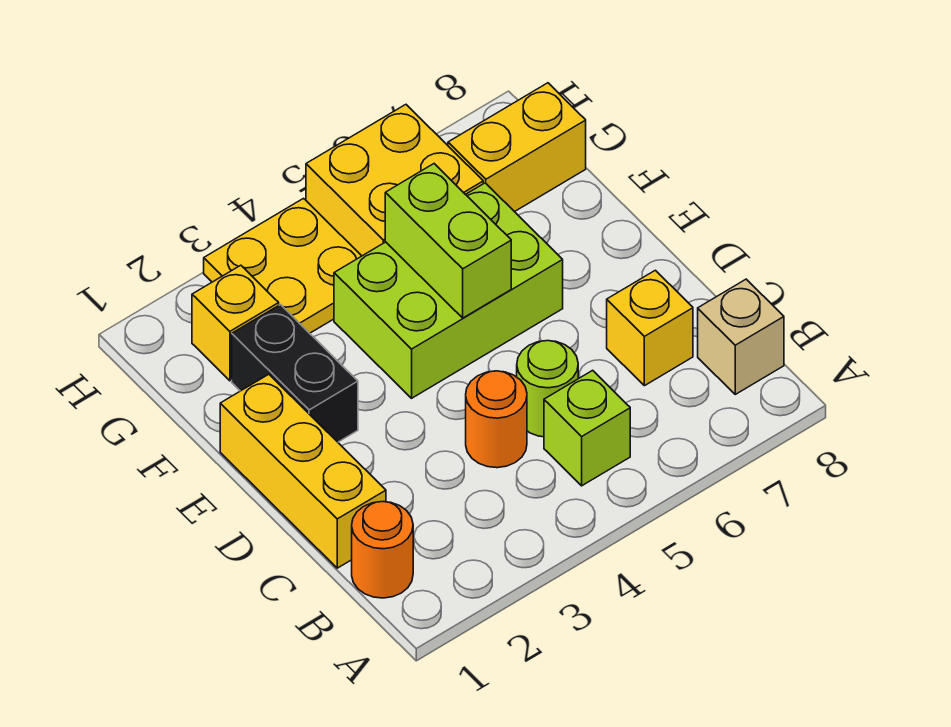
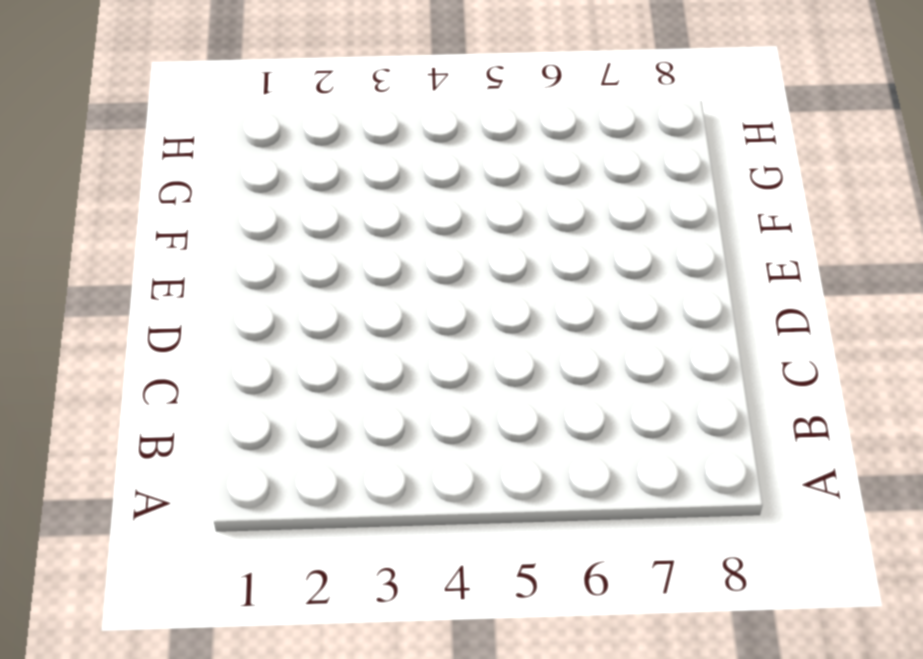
none -> orange 1x1 round brick [352,502,413,598]
none -> lime 1x1 brick [544,370,630,486]
none -> tan 1x1 brick [698,279,784,394]

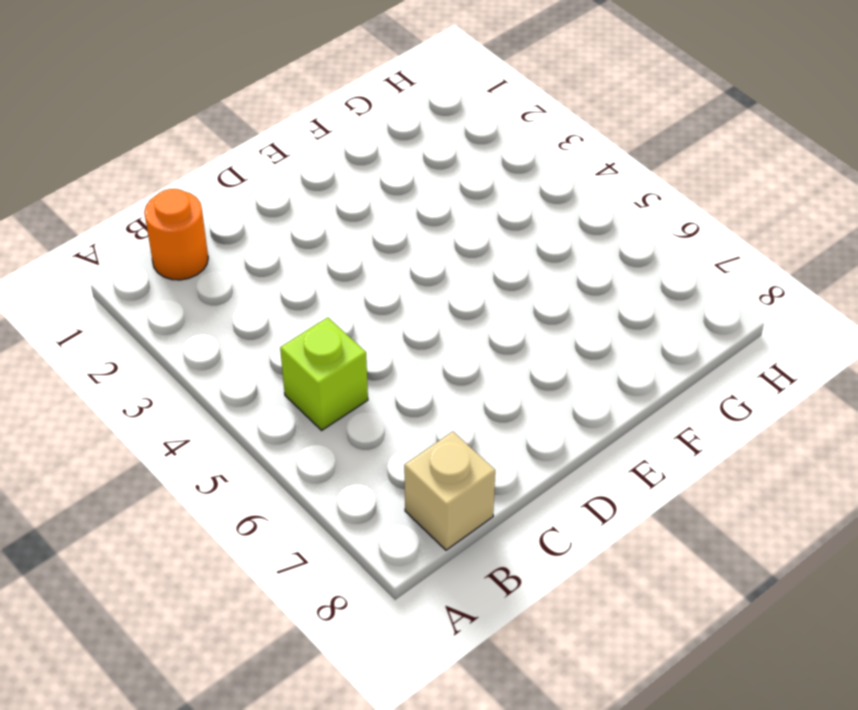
none -> yellow 1x3 brick [220,374,386,568]
none -> orange 1x1 round brick [466,371,527,468]
none -> lime 1x1 round brick [517,341,578,437]

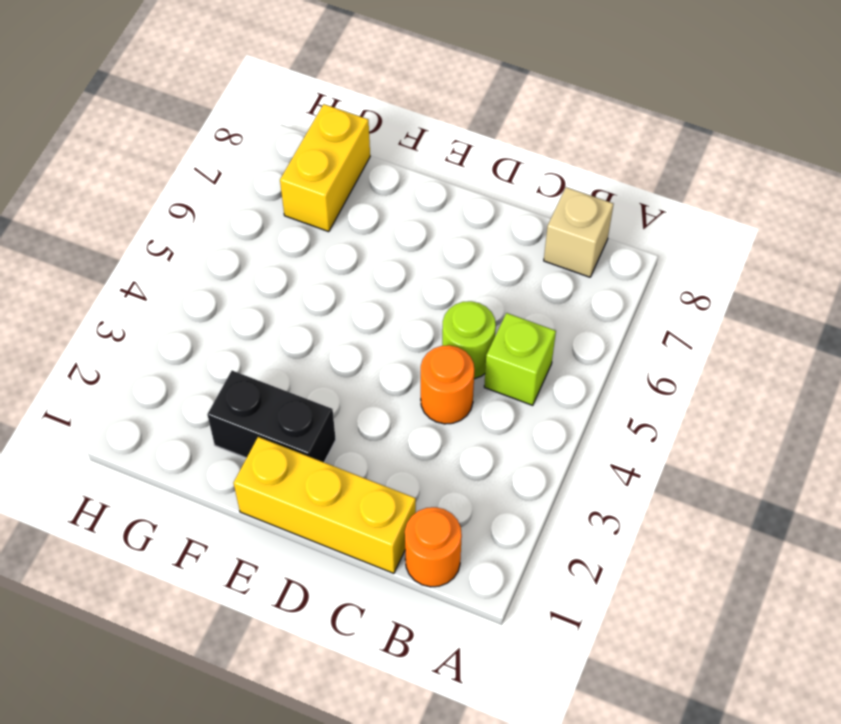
none -> yellow 1x1 brick [607,270,693,386]
none -> lime 2x3 brick [334,183,563,398]
none -> yellow 1x1 brick [192,265,279,381]

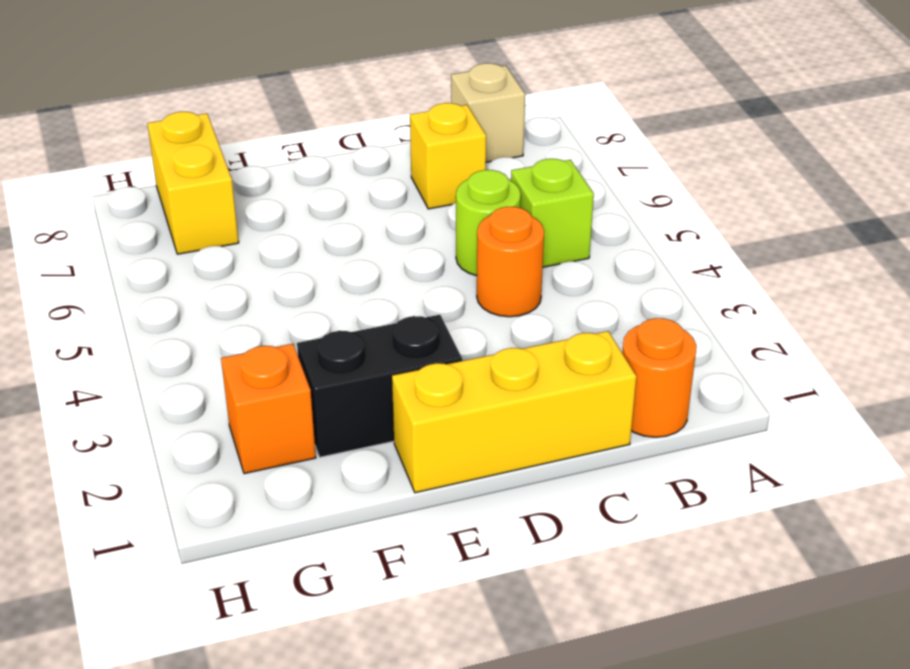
orange 1x1 brick [221,344,316,474] -> yellow 1x1 brick [192,265,279,381]
none -> lime 2x3 brick [334,183,563,398]
none -> yellow 2x2 plate [204,199,361,333]
none -> yellow 2x2 brick [306,105,483,256]

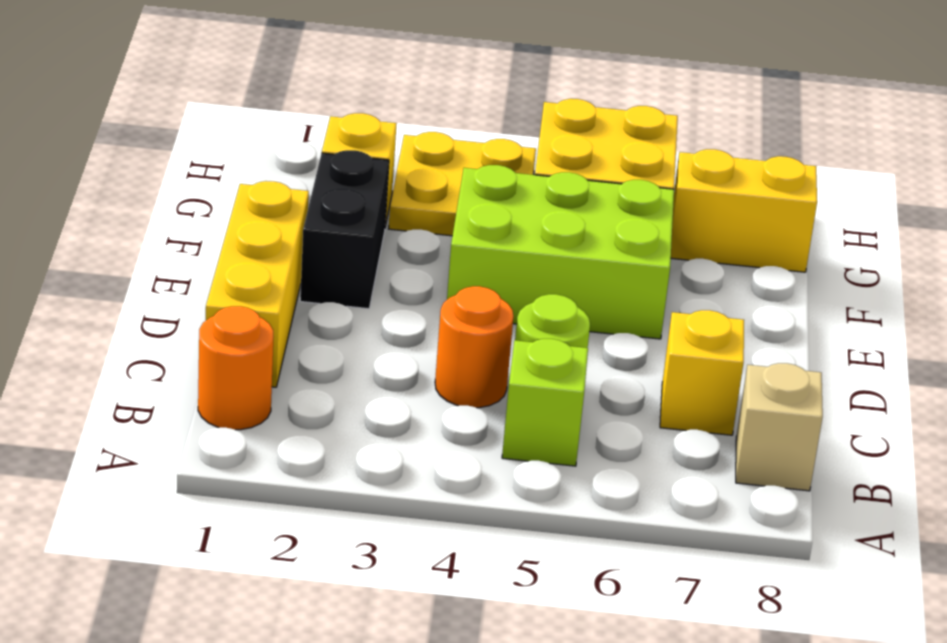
none -> lime 1x2 brick [385,164,511,318]

